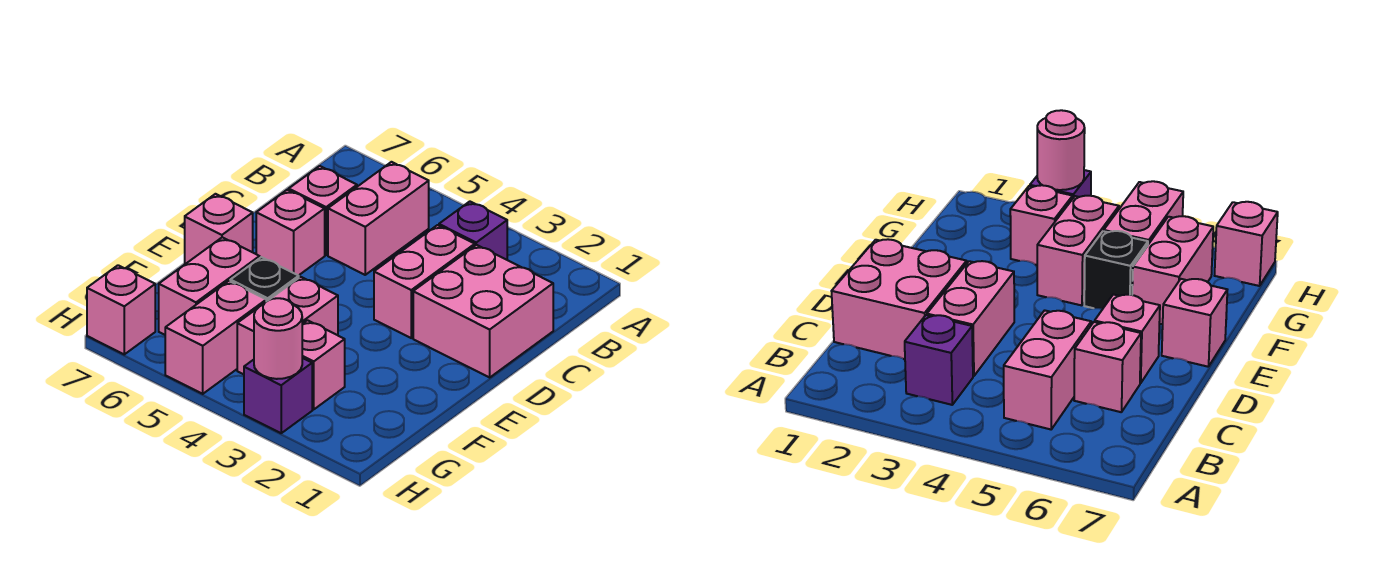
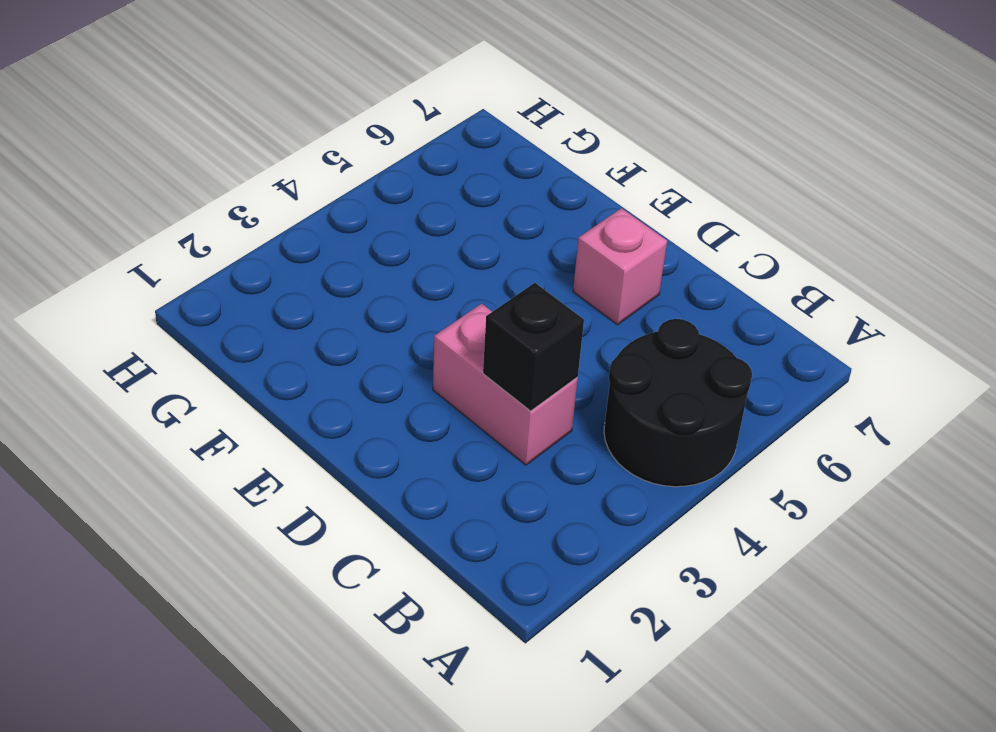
black 2x2 round brick [604,319,752,487] -> pink 1x2 brick [328,162,429,275]
black 1x1 brick [483,283,584,411] -> black 1x1 brick moved to [230,257,299,302]
none -> purple 1x1 brick [439,202,507,260]
none -> pink 2x2 brick [413,245,553,377]
none -> pink 1x1 brick [289,166,357,255]

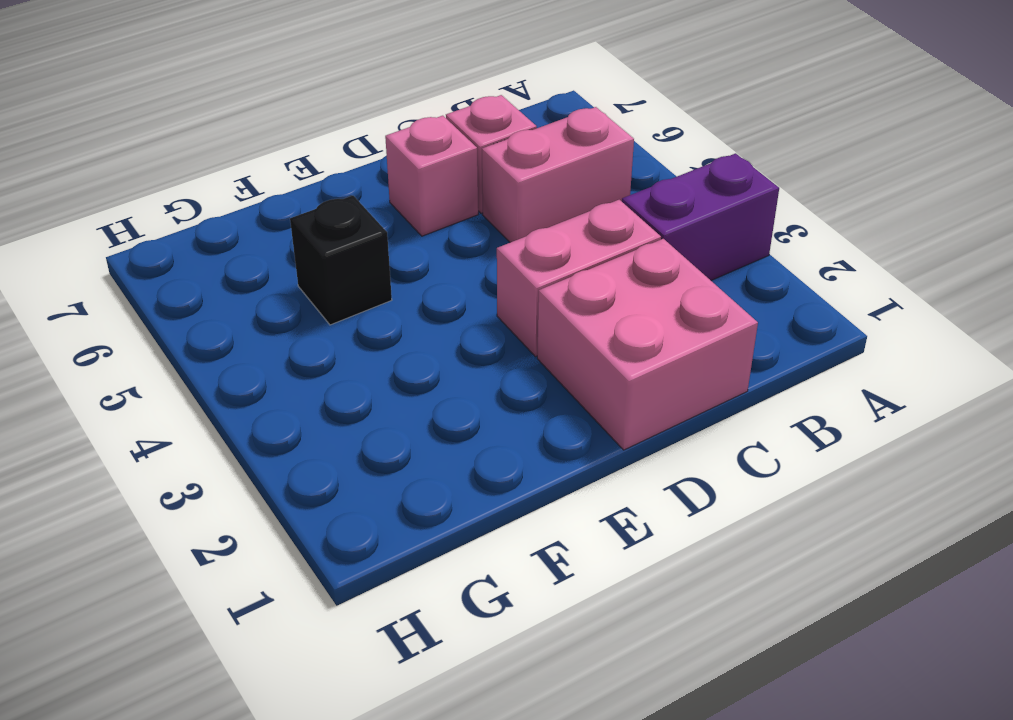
purple 1x2 brick [622,153,779,280] -> purple 1x1 brick [439,202,507,260]
none -> pink 1x1 brick [185,194,253,264]
none -> pink 1x2 brick [237,277,338,374]
none -> pink 1x2 brick [159,237,260,335]

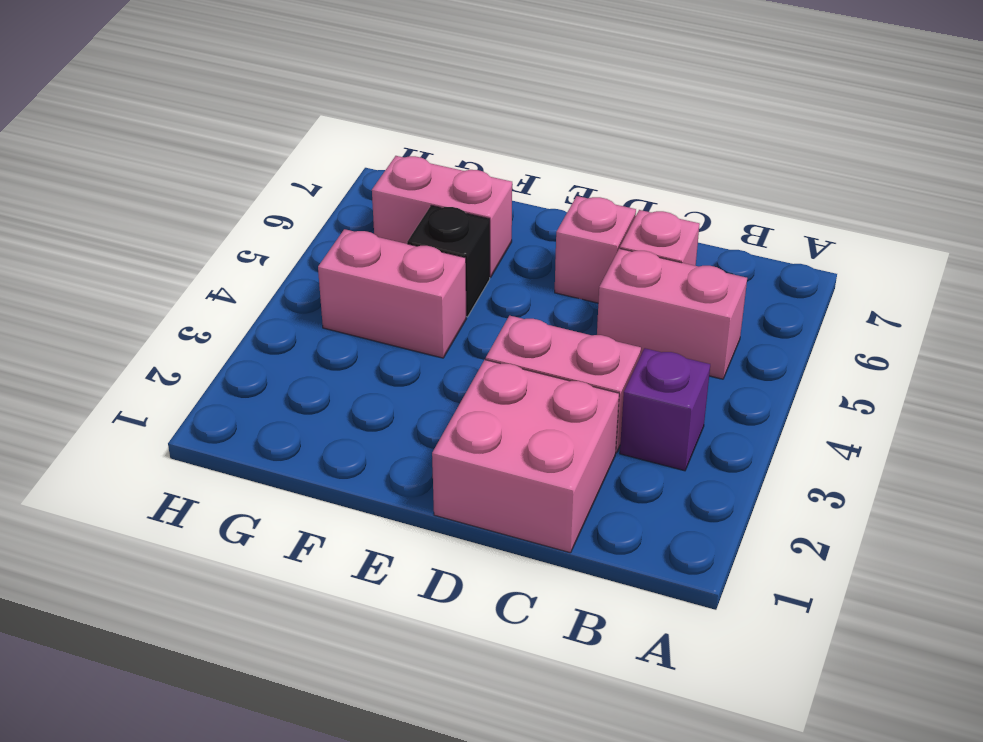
none -> pink 1x1 brick [185,194,253,264]
none -> pink 1x1 brick [302,320,345,409]
none -> pink 1x2 brick [165,281,266,394]

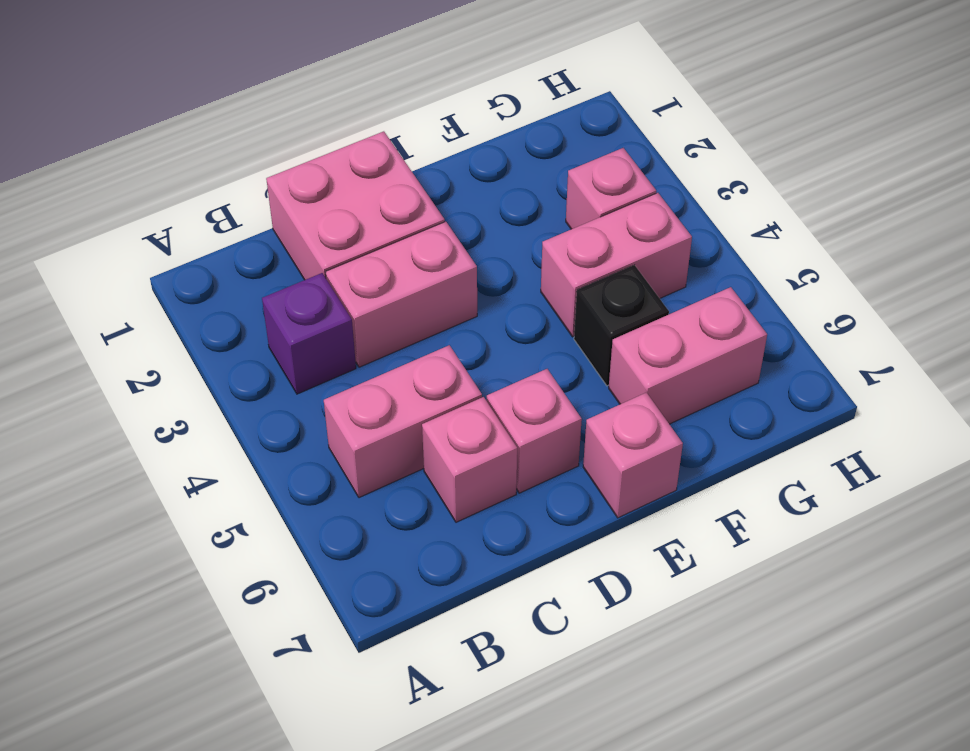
none -> pink 1x2 brick [165,281,266,394]
none -> purple 1x1 brick [244,358,312,433]
none -> pink 1x1 brick [87,265,155,354]

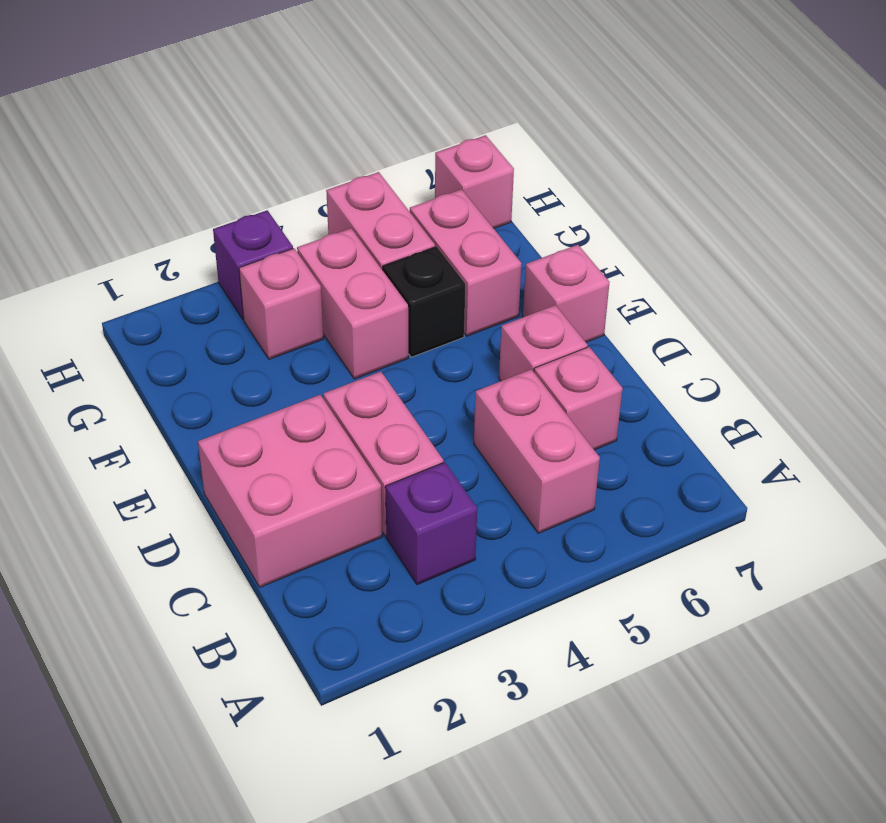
none -> pink 1x1 round brick [254,298,302,379]

